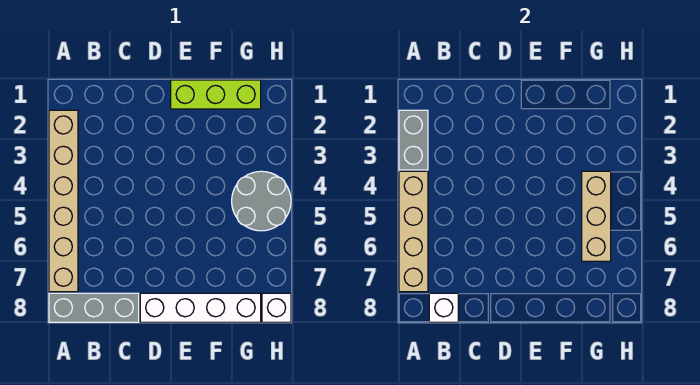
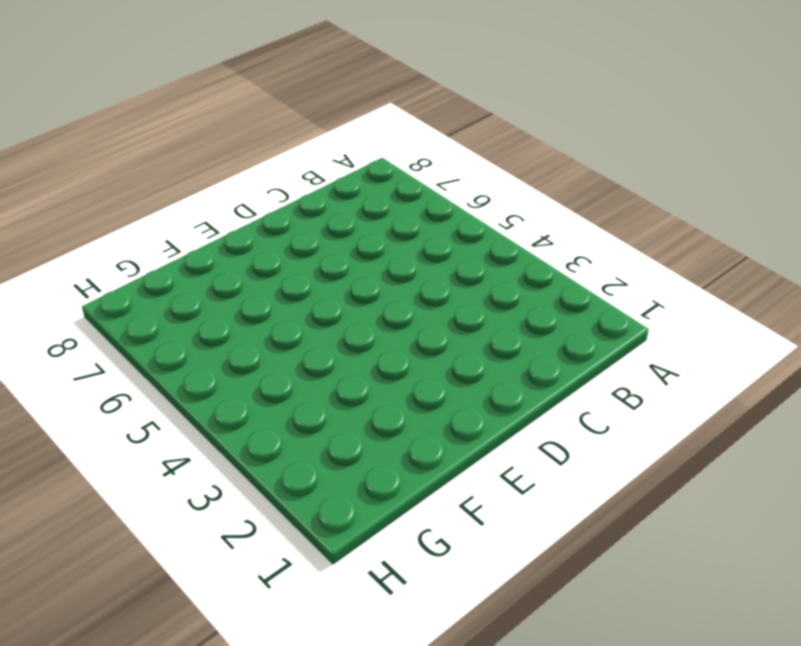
none -> tan 1x6 brick [49,110,78,292]
none -> grey 1x3 brick [49,293,139,322]

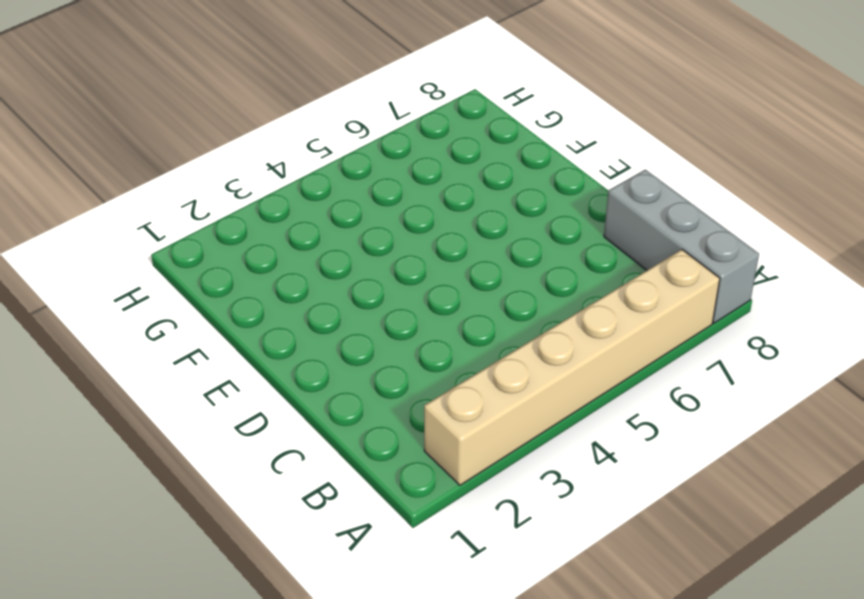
none -> white 1x4 brick [140,293,261,322]
none -> lime 1x3 brick [171,80,261,109]

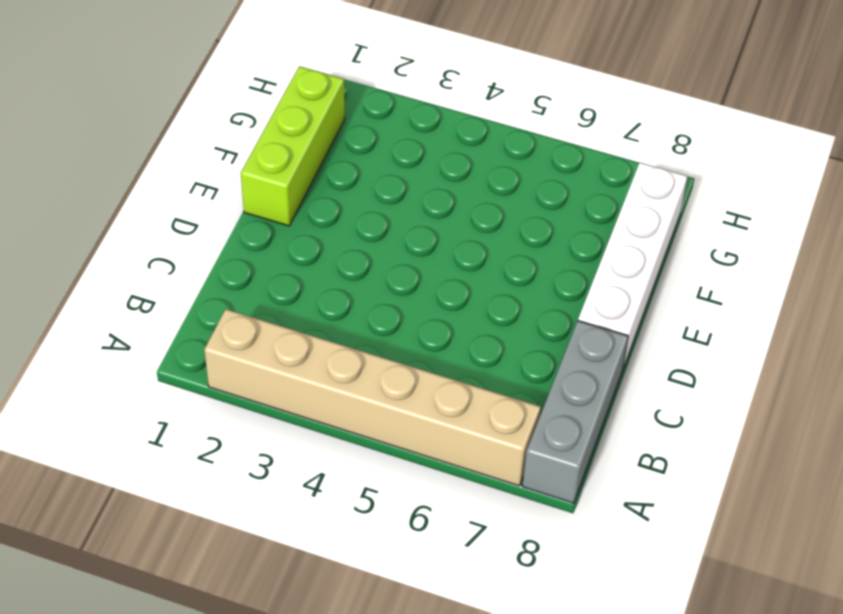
none -> grey 2x2 round brick [232,171,291,231]
none -> white 1x1 brick [262,293,291,322]

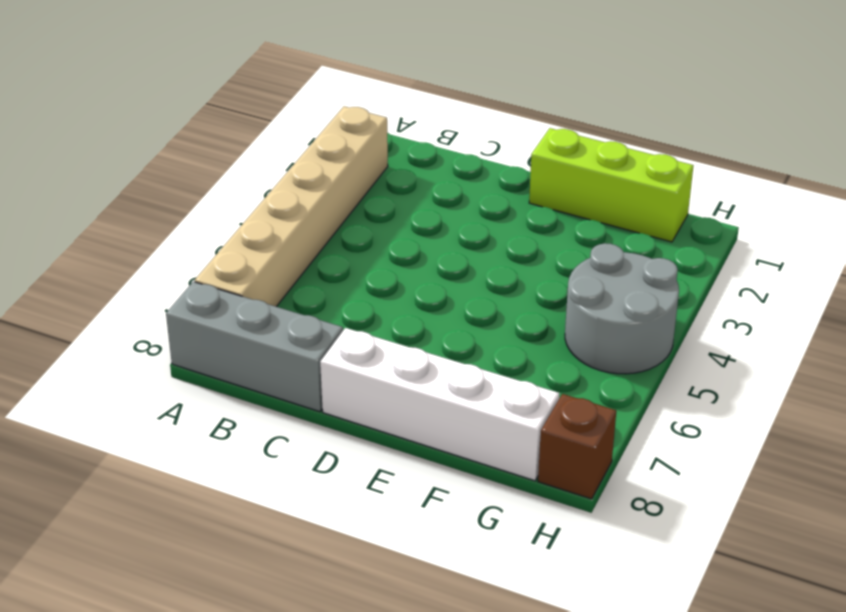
brown 1x1 brick [538,394,616,499] -> white 1x1 brick [262,293,291,322]
none -> grey 1x2 brick [399,110,428,170]
none -> tan 1x4 brick [399,171,428,292]

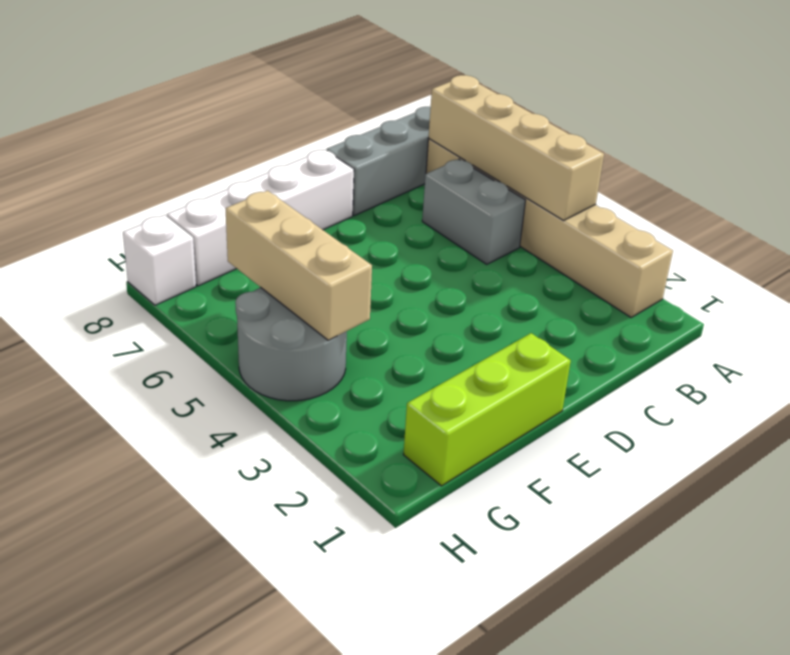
grey 1x2 brick [422,159,525,264] -> grey 1x2 brick moved to [399,110,428,170]
none -> white 1x1 brick [429,293,458,322]

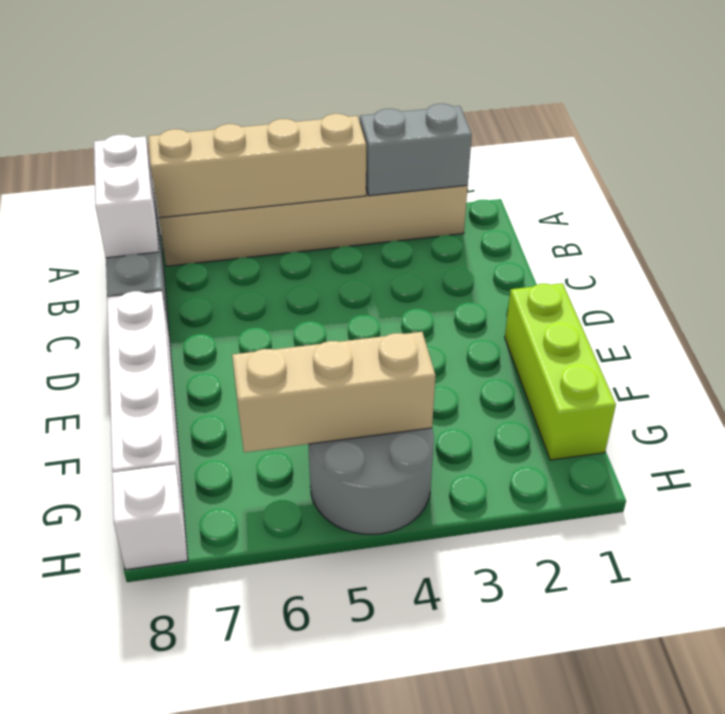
white 1x2 brick [94,135,159,258] -> white 1x1 brick [429,293,458,322]

